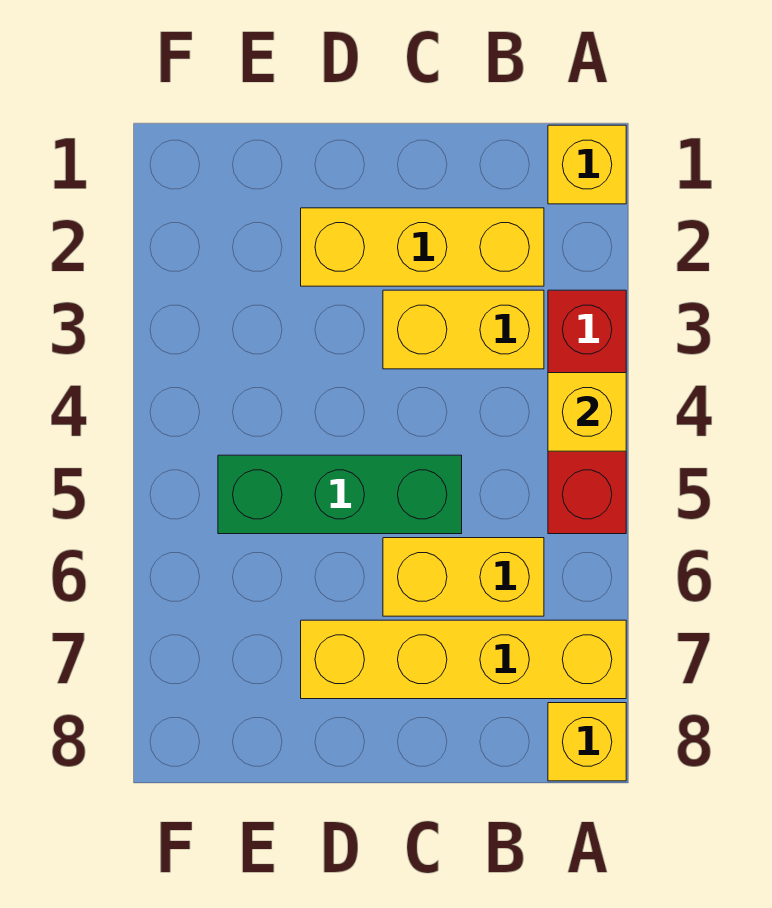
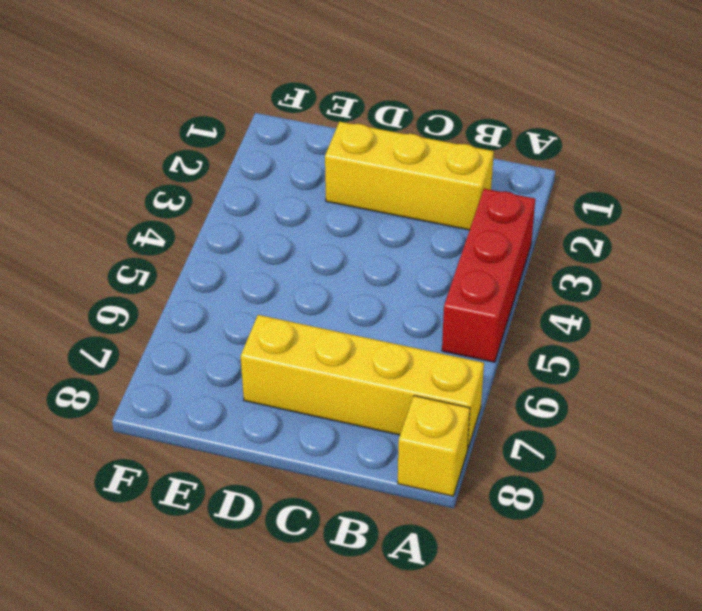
none -> yellow 1x1 brick [548,125,626,204]
none -> yellow 1x2 brick [383,290,544,369]

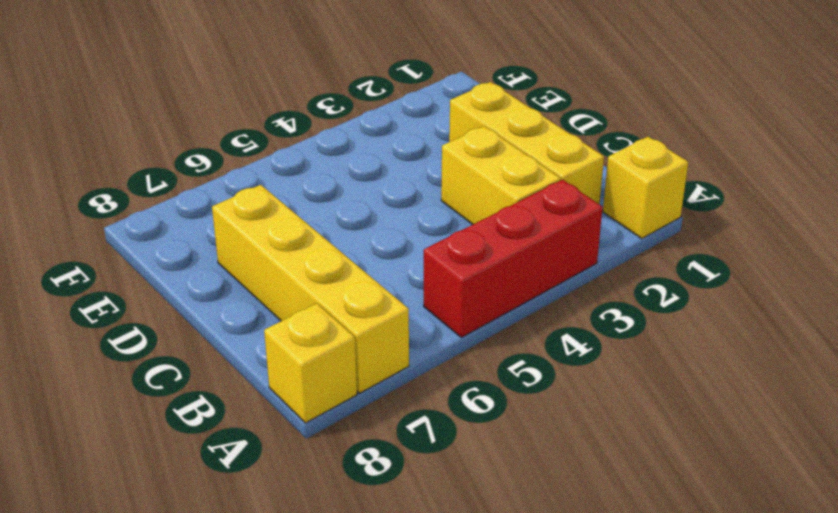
none -> yellow 1x2 brick [383,538,544,616]
none -> green 1x3 brick [218,455,462,534]

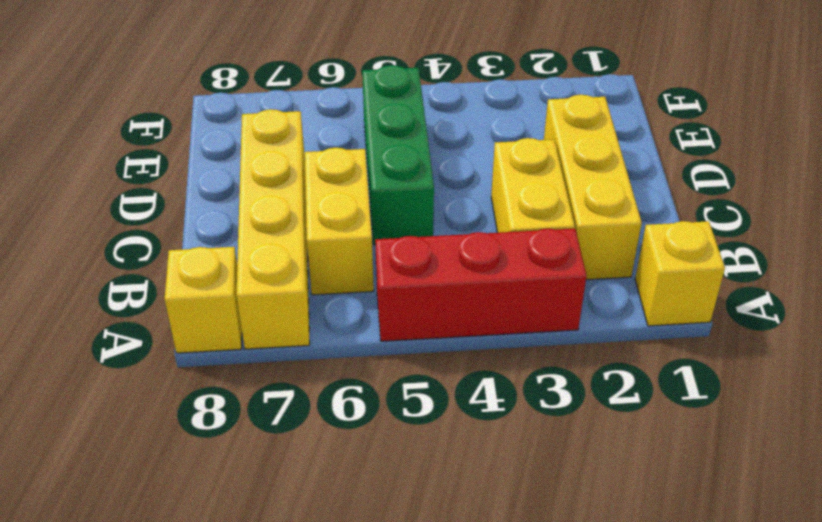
none -> yellow 1x1 brick [548,373,626,451]

